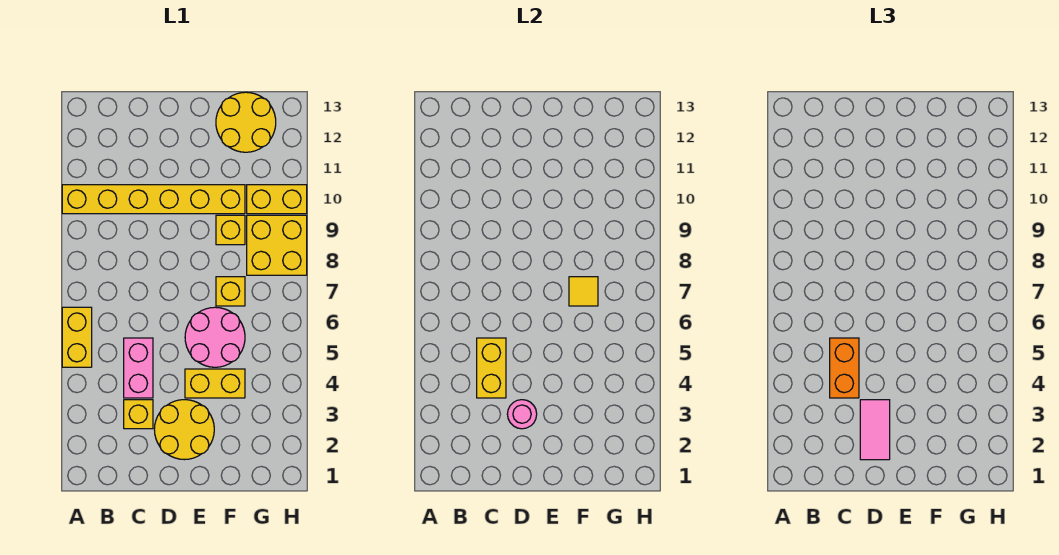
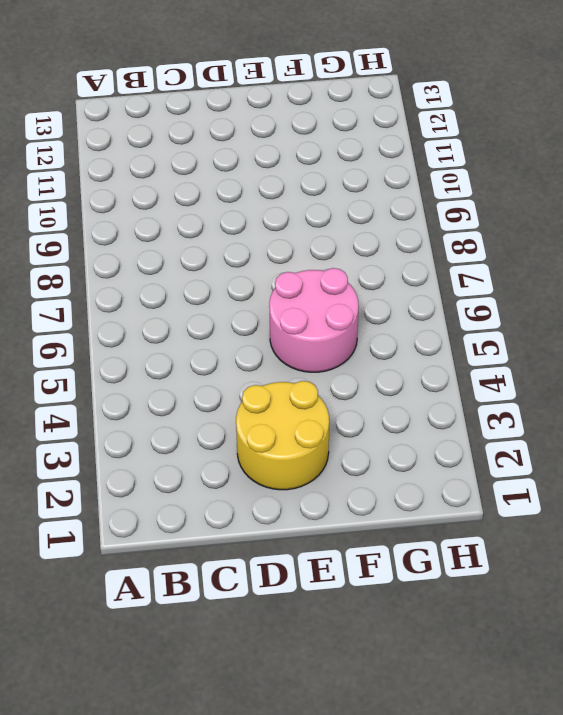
none -> yellow 1x2 brick [62,307,92,367]
none -> yellow 1x6 brick [62,185,245,214]
none -> yellow 1x1 brick [124,400,153,429]

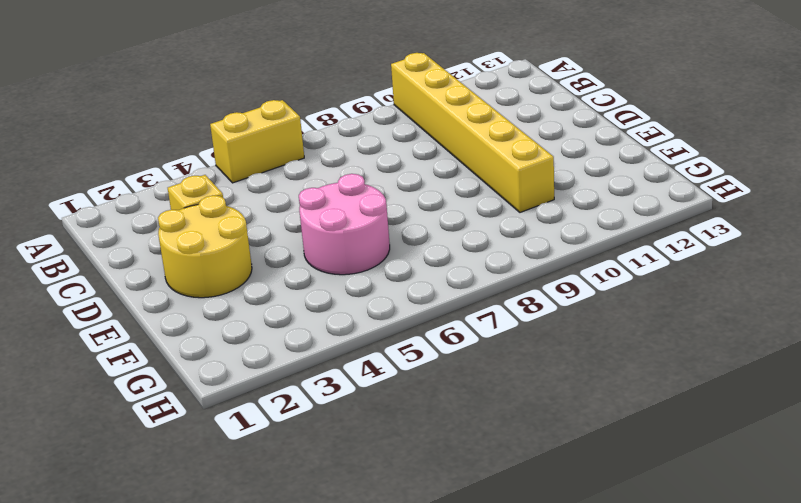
none -> pink 1x2 brick [124,338,153,398]
none -> yellow 1x2 brick [185,369,245,398]
none -> yellow 1x1 brick [216,277,245,306]

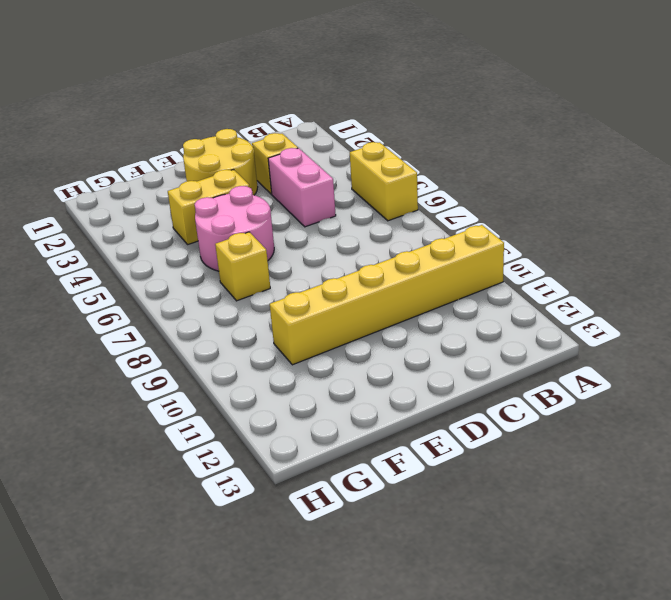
none -> yellow 1x1 brick [216,215,245,245]
none -> yellow 2x2 round brick [216,92,276,152]
none -> yellow 2x2 brick [247,215,307,275]

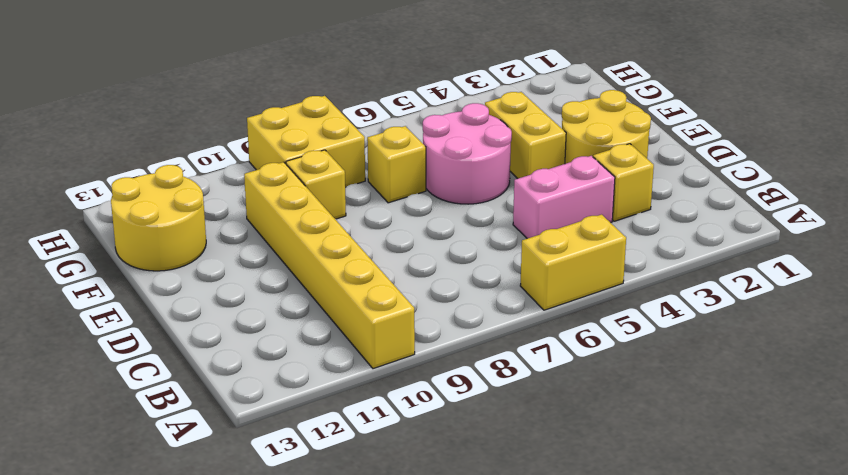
none -> yellow 1x2 brick [247,185,307,214]
none -> yellow 1x2 brick [477,338,506,398]
none -> pink 1x1 round brick [507,400,537,429]

